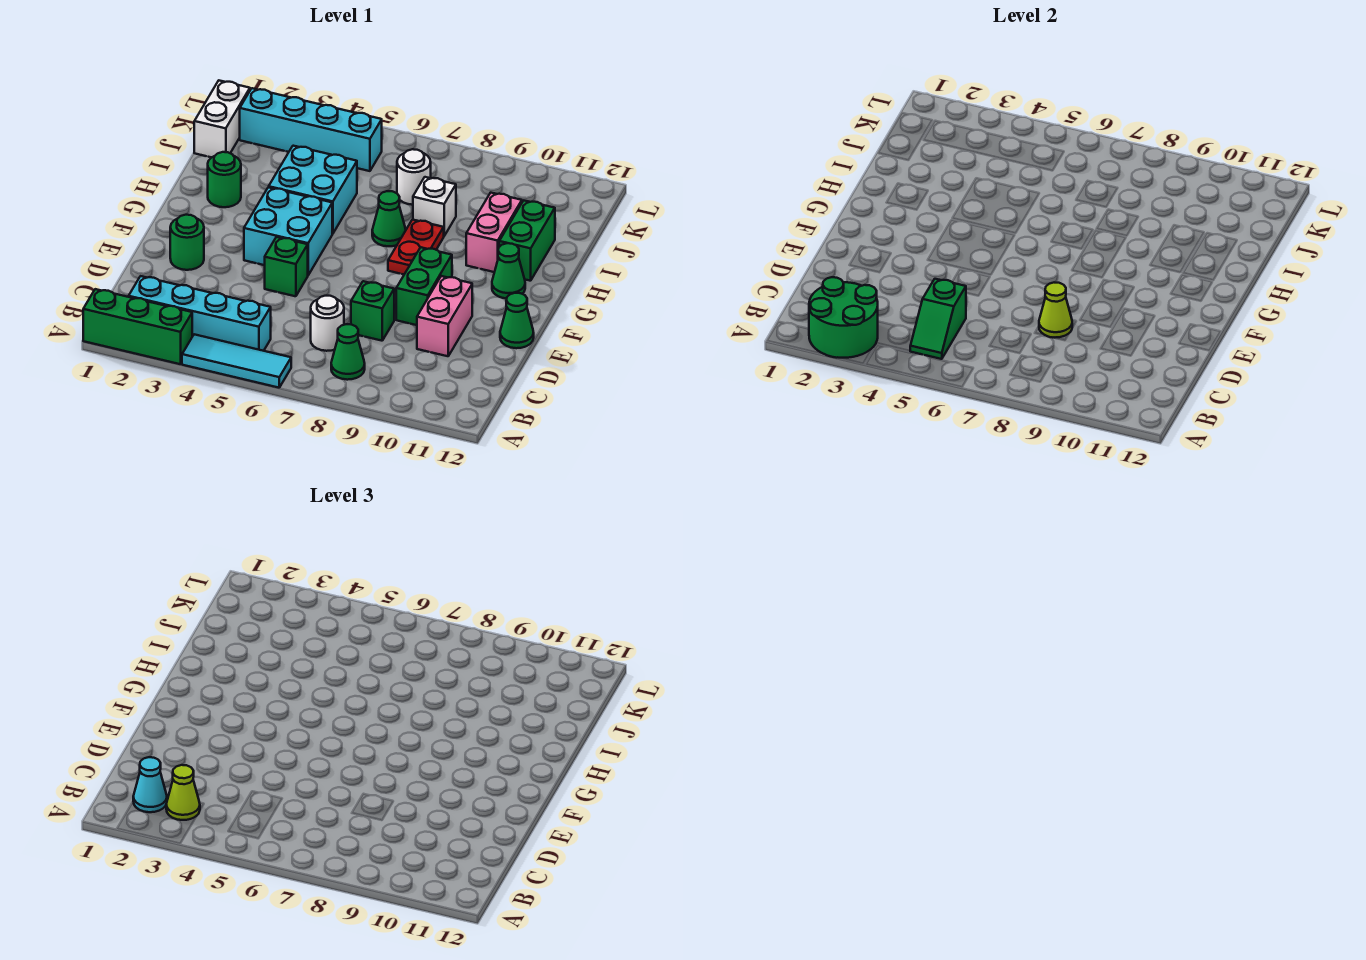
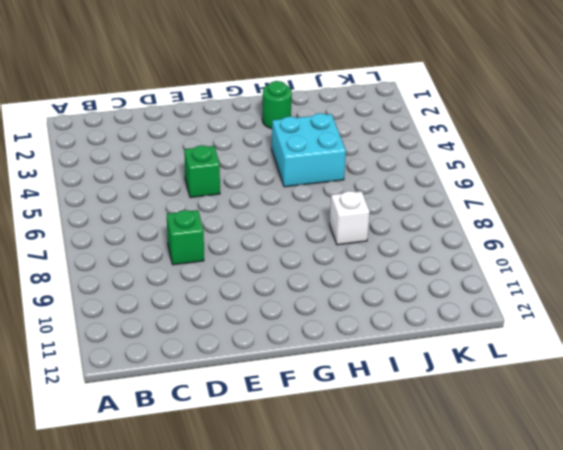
none -> green 1x3 brick [83,289,192,364]
none -> cyan 1x3 tile [182,334,291,388]
none -> cyan 1x4 brick [129,276,271,351]

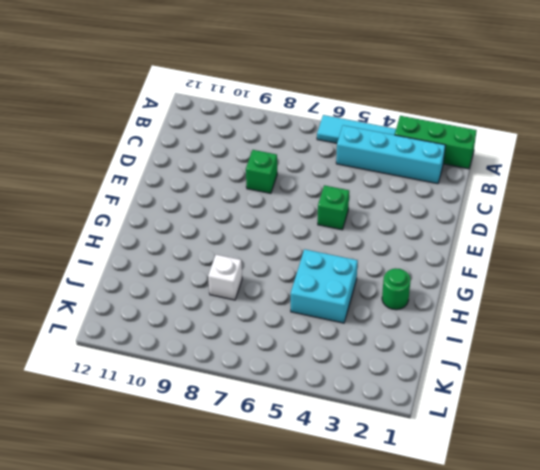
none -> green 1x1 cone [331,324,365,380]
none -> white 1x1 round brick [311,296,344,351]
none -> pink 1x2 brick [417,276,472,356]

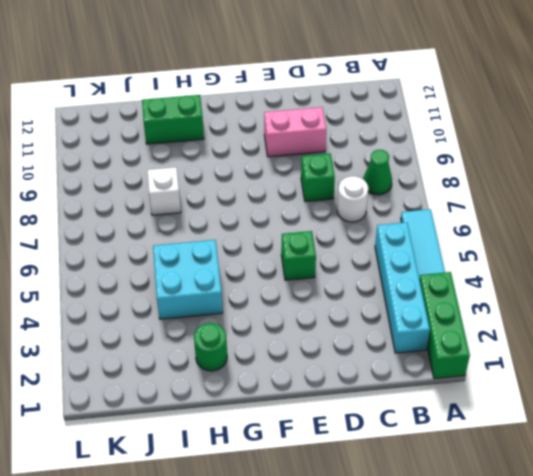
none -> green 1x1 round brick [170,215,204,270]
none -> green 1x2 brick [396,247,452,325]
none -> green 1x1 cone [500,293,534,348]

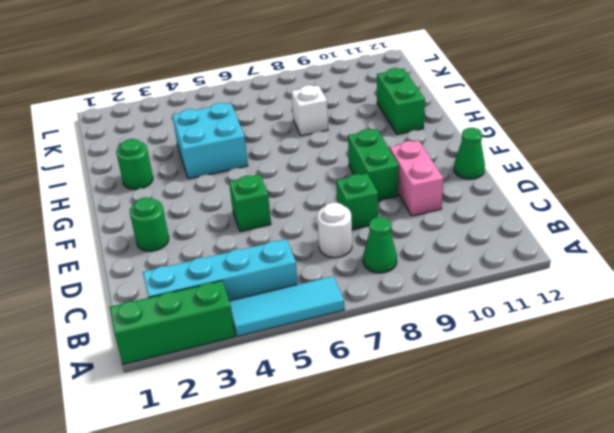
none -> cyan 2x2 brick [244,187,332,275]
none -> red 1x2 plate [388,220,444,274]
none -> green 1x1 cone [492,243,525,298]

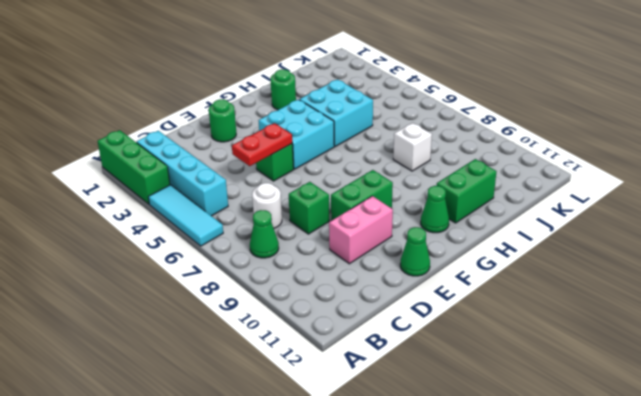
red 1x2 plate [232,123,292,166] -> red 1x2 plate moved to [388,220,444,274]
none -> green 1x1 cone [372,191,406,246]
none -> pink 1x2 brick [466,193,522,272]
none -> white 1x2 brick [194,81,250,157]

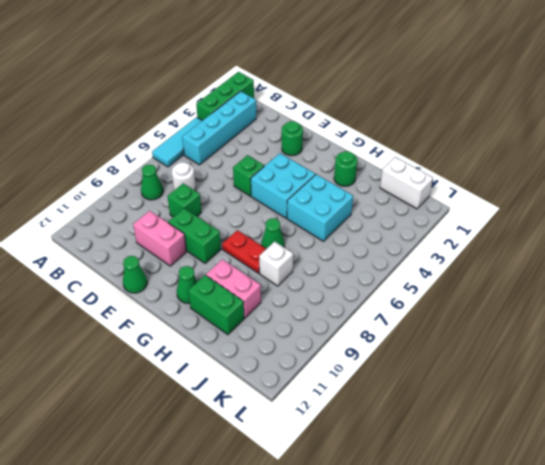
none -> white 1x1 round brick [397,149,431,205]
none -> cyan 1x4 brick [240,88,382,171]
none -> green 2x2 round brick [809,277,878,358]

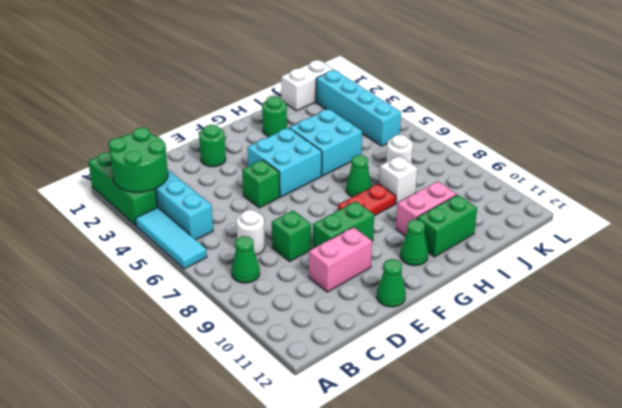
none -> green 1x2 slope [910,279,966,359]
none -> lime 1x1 cone [1039,282,1073,338]
none -> cyan 1x1 cone [133,757,167,812]

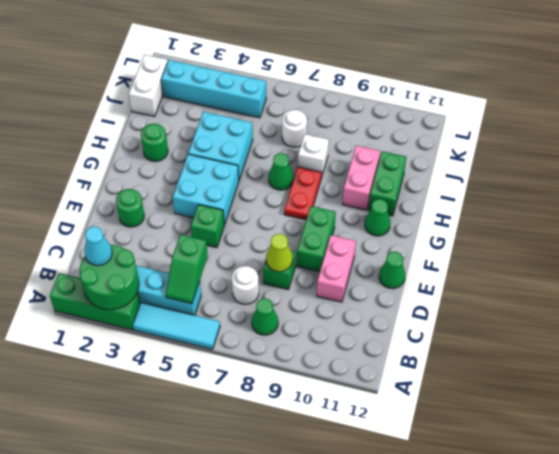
none -> lime 1x1 cone [166,765,200,820]

